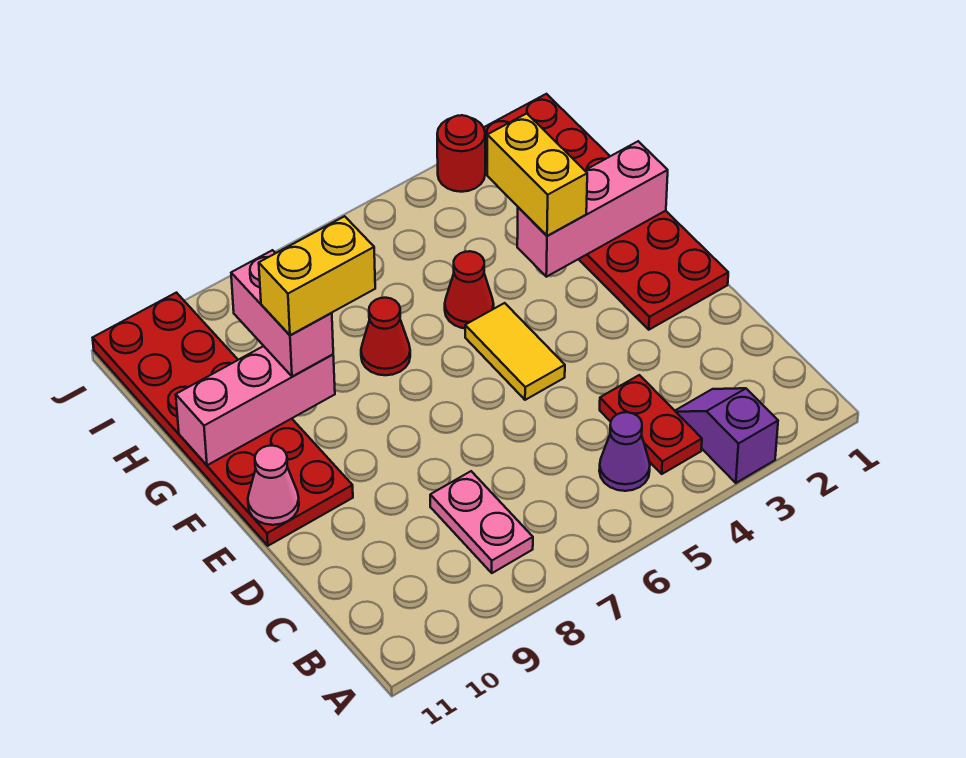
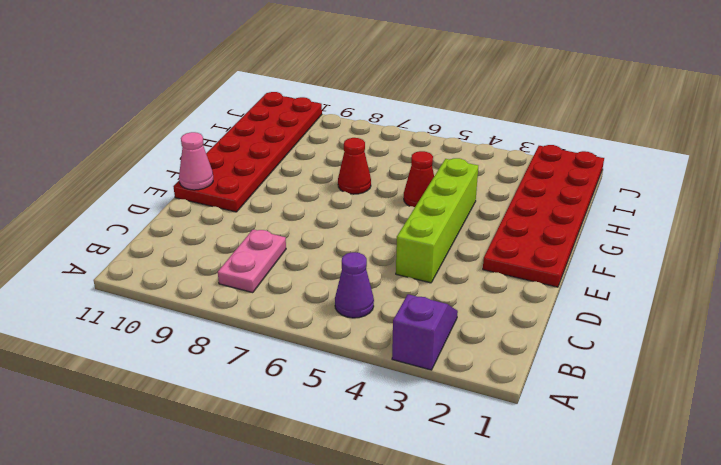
lime 1x4 brick [396,158,478,283] -> none
none -> red 1x2 plate [600,375,702,474]
none -> yellow 1x2 tile [465,303,565,400]
none -> red 1x1 round brick [437,115,485,192]

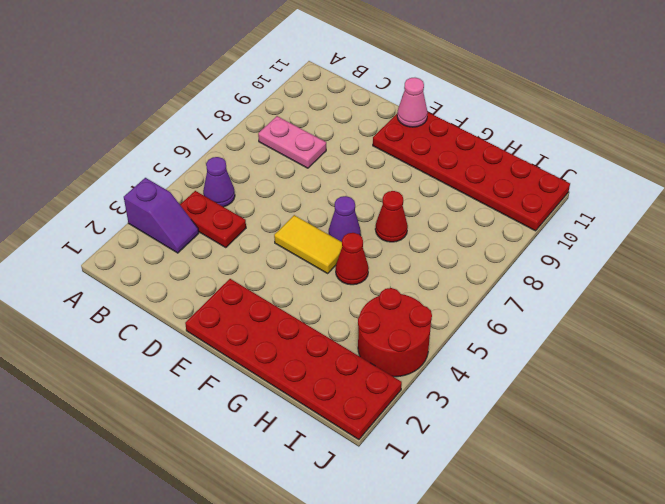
purple 1x1 cone [329,196,361,242] -> none
red 2x2 round brick [358,288,432,377] -> red 1x1 round brick [437,115,485,192]
none -> pink 1x3 brick [517,141,668,277]
none -> pink 1x3 brick [176,346,335,465]
none -> yellow 1x2 brick [487,113,587,236]

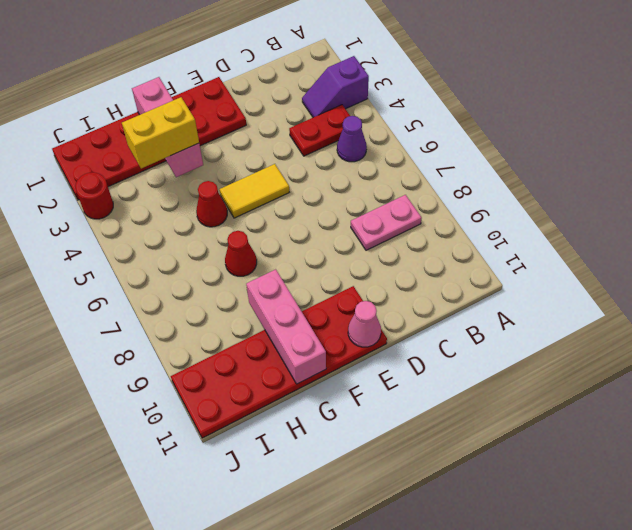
none -> pink 1x2 brick [231,250,333,377]
none -> yellow 1x2 brick [259,216,375,335]

